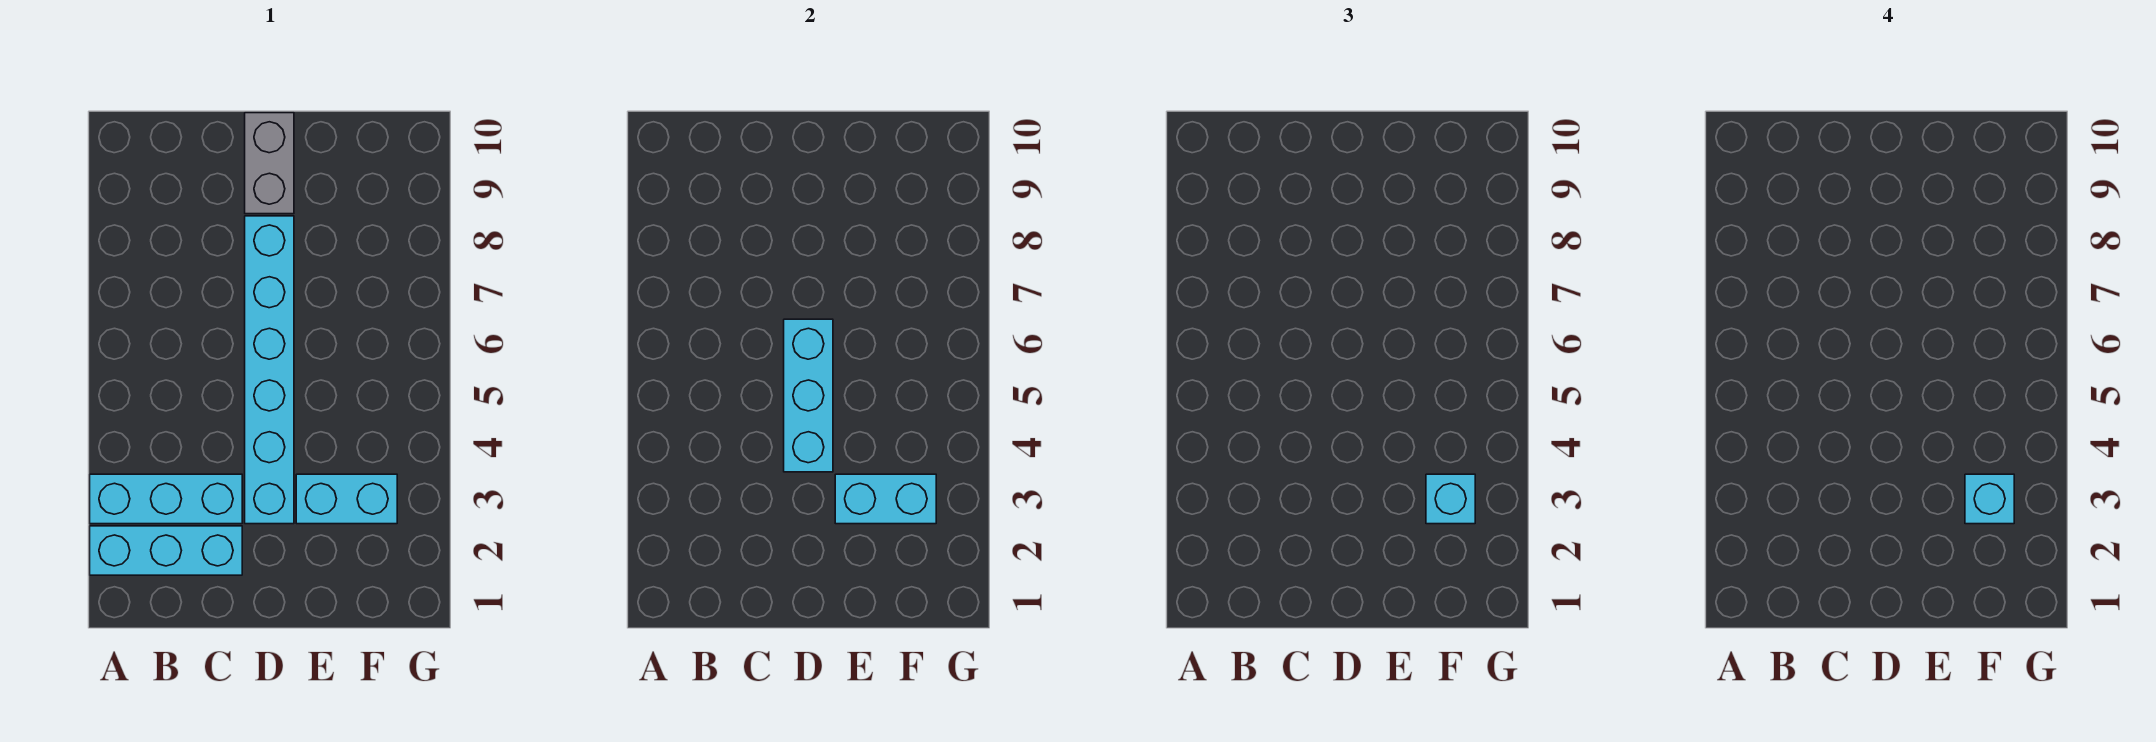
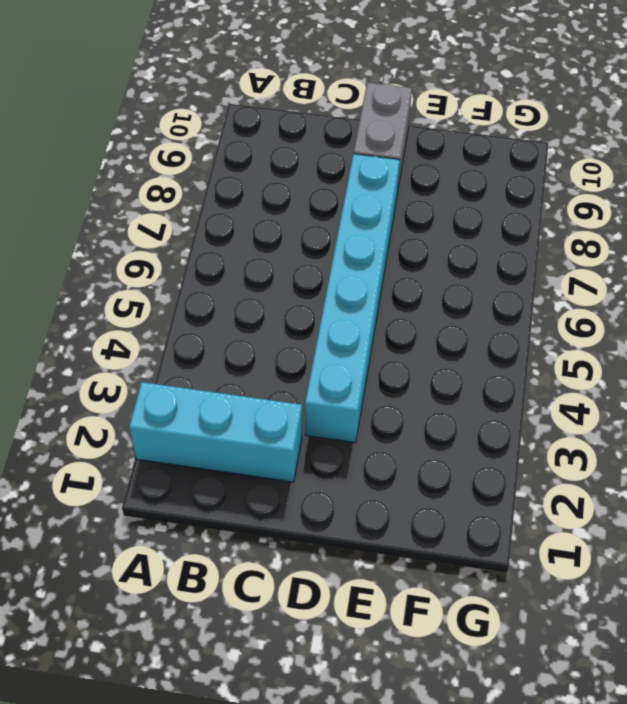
none -> cyan 1x3 brick [90,474,242,524]
none -> cyan 1x2 brick [296,474,397,524]

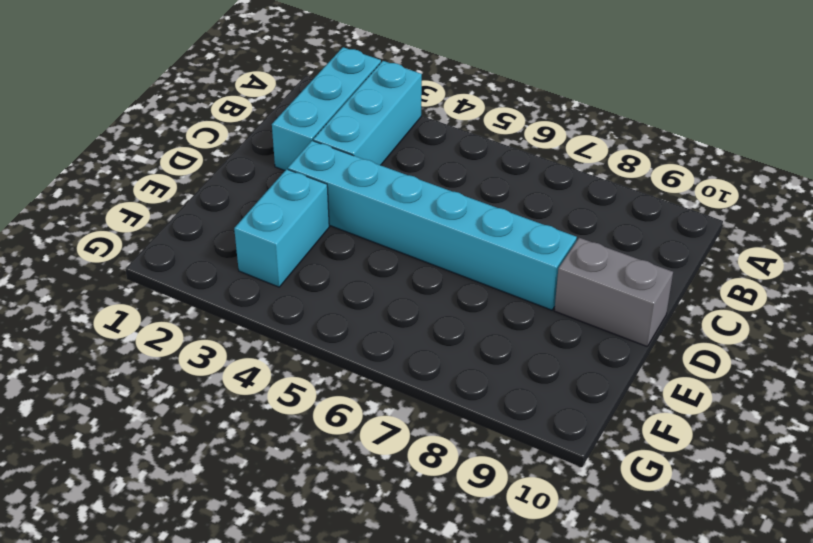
none -> cyan 1x3 brick [784,319,833,472]
none -> cyan 1x2 brick [835,474,936,524]

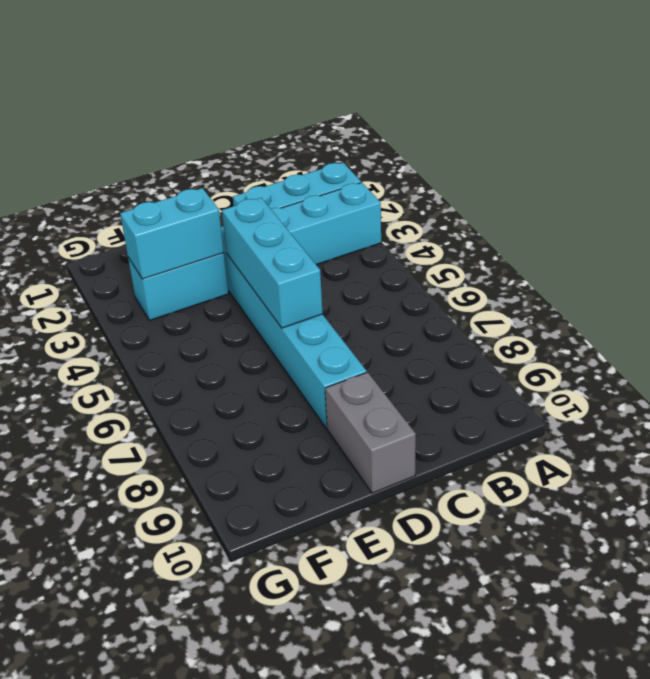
none -> cyan 1x1 brick [1426,474,1475,524]
none -> cyan 1x1 brick [1965,474,2014,524]

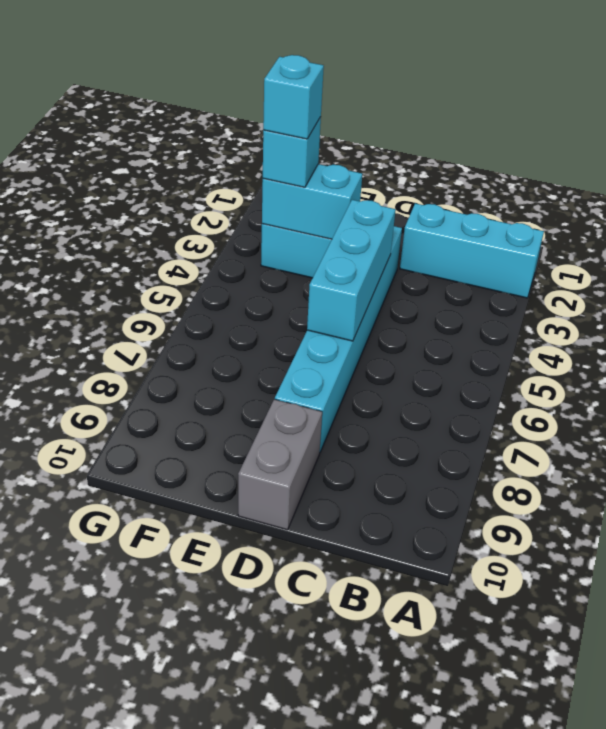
none -> cyan 1x3 brick [90,474,242,524]

